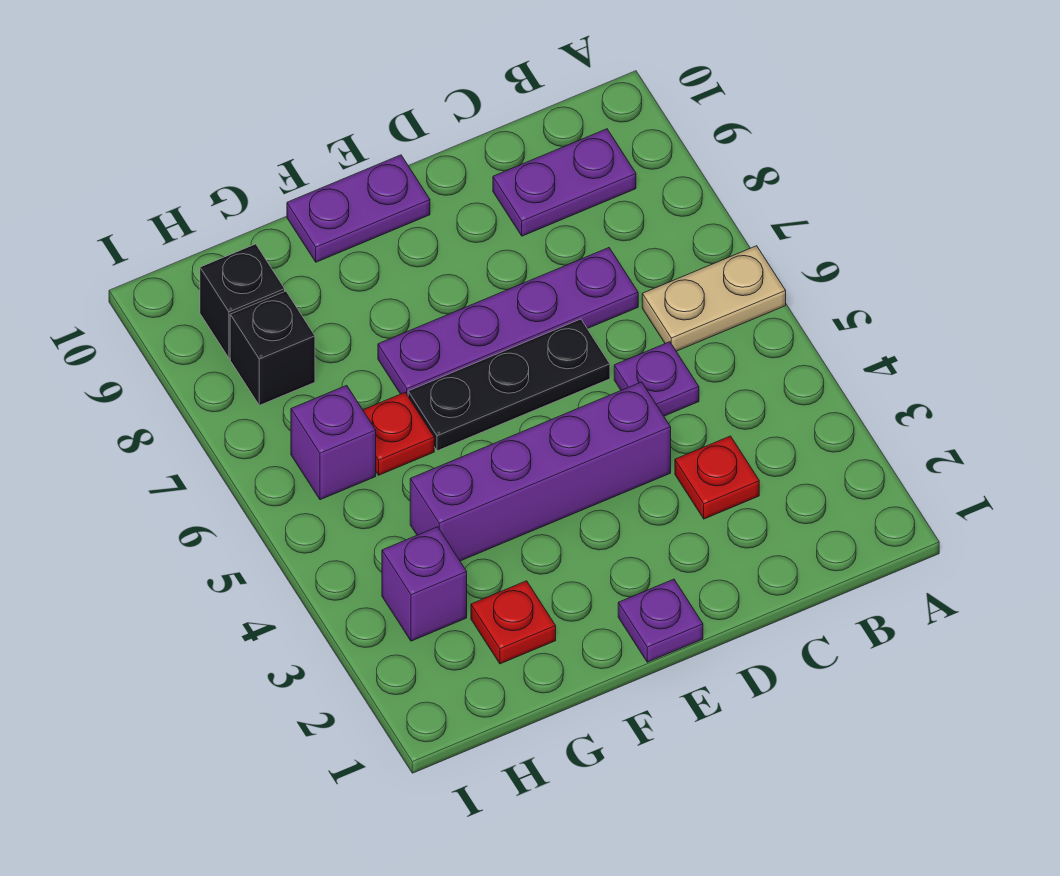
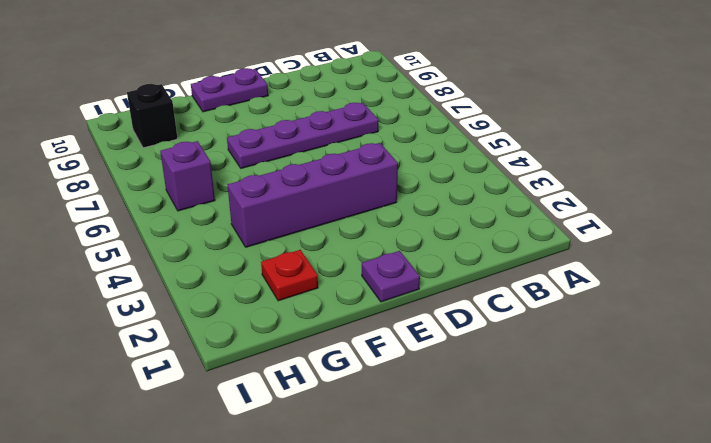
none -> tan 1x2 plate [642,246,786,351]
none -> purple 1x2 plate [493,129,636,236]
none -> red 1x1 plate [675,436,759,519]

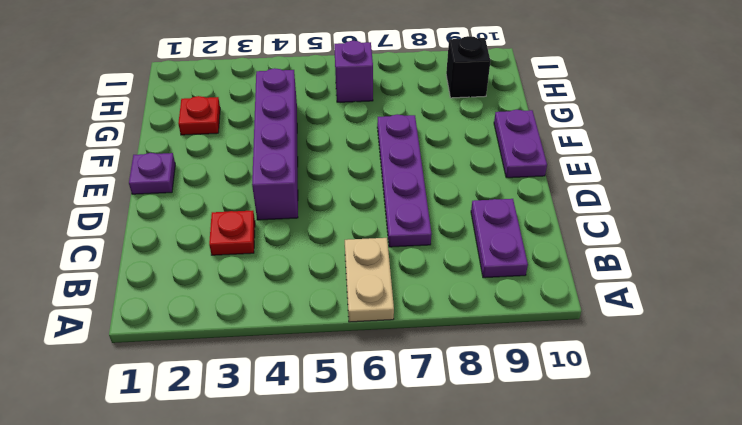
none -> purple 1x1 plate [614,342,699,416]
none -> black 1x3 plate [408,319,610,451]
none -> red 1x1 plate [363,393,434,475]

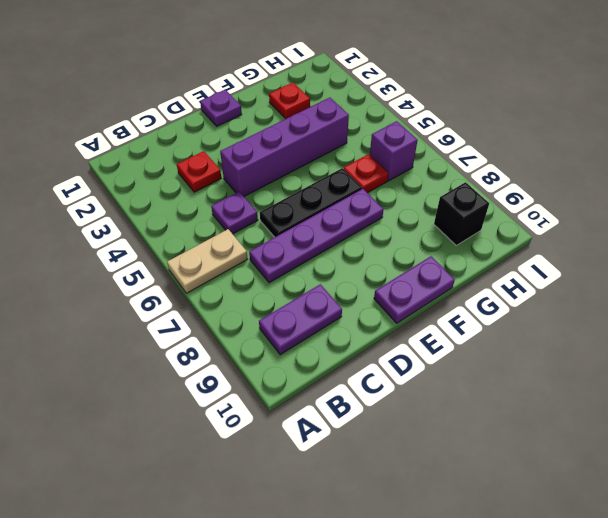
none -> purple 1x1 brick [382,527,467,641]
none -> black 1x1 brick [230,291,315,405]

